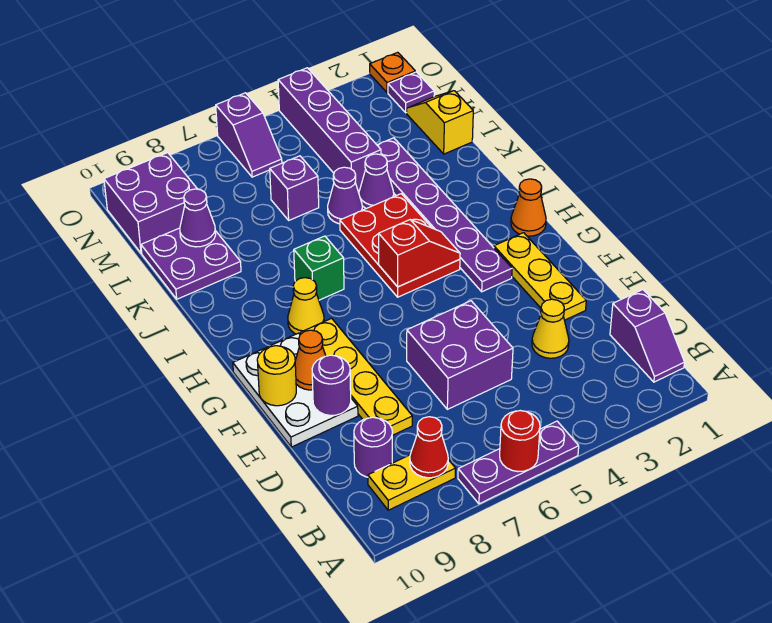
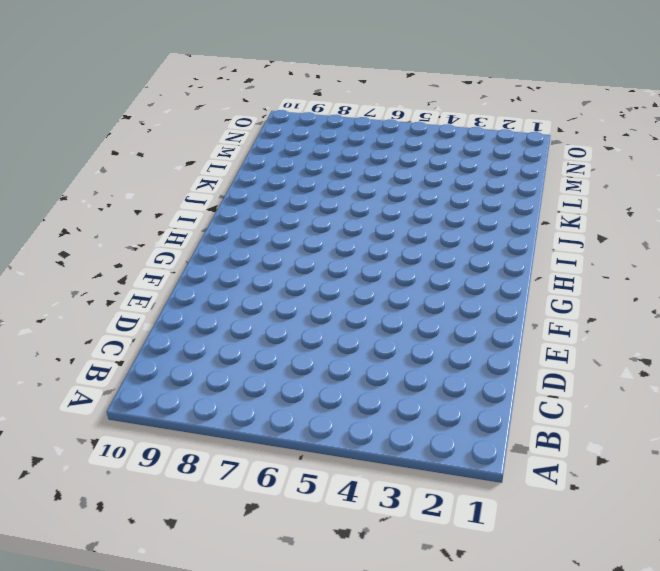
none -> purple 1x3 plate [458,421,579,504]
none -> purple 1x2 slope [610,290,685,382]
none -> yellow 1x2 plate [368,455,456,510]
none -> purple 1x1 round brick [354,417,392,477]

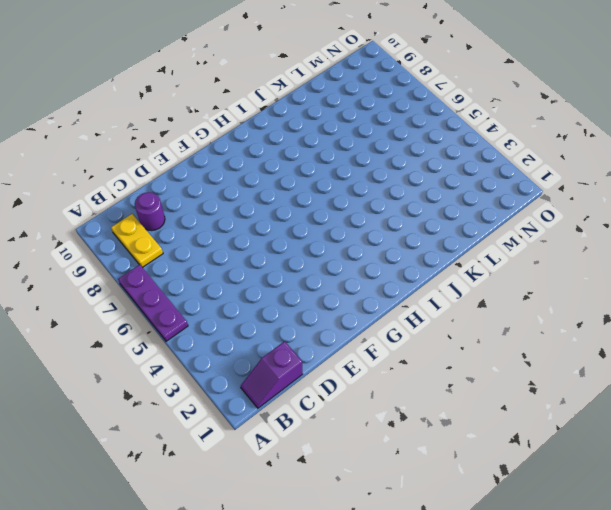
none -> yellow 1x1 cone [532,299,569,358]
none -> purple 2x2 brick [407,301,513,409]
none -> yellow 1x4 plate [300,318,412,435]
none -> yellow 1x3 plate [494,233,586,320]

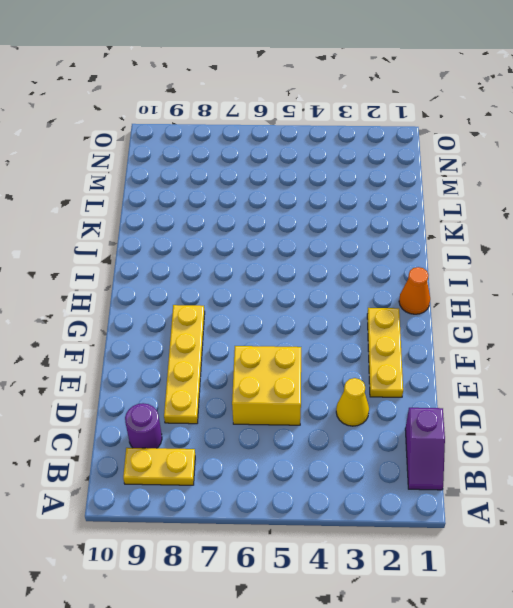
yellow 2x2 brick [232,346,301,425] -> purple 2x2 brick [407,301,513,409]
none -> purple 1x3 plate [458,421,579,504]
none -> white 2x3 plate [233,333,358,447]
none -> purple 1x6 plate [377,138,512,292]
none -> red 2x3 plate [340,194,460,297]

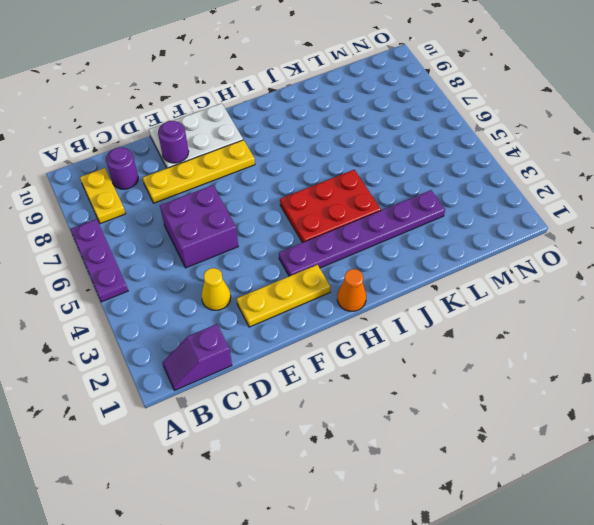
none -> yellow 1x1 cone [288,278,324,334]
none -> green 1x1 brick [294,236,344,300]
none -> purple 1x1 cone [359,154,394,209]
none -> purple 1x1 cone [328,167,362,224]

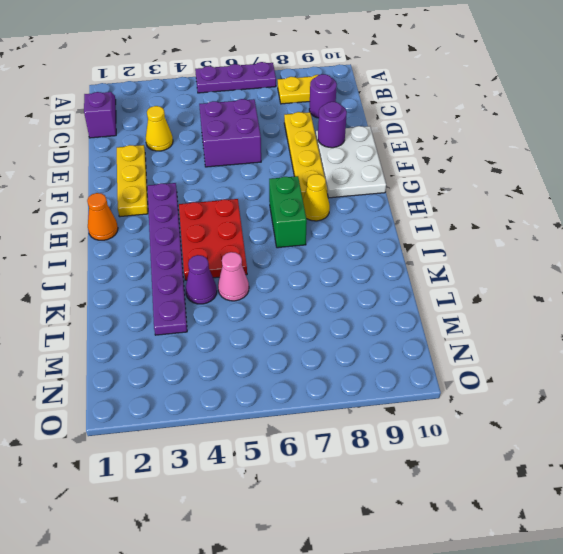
green 1x2 brick [269,176,307,248] -> green 1x1 brick [294,236,344,300]
pink 1x1 cone [218,252,249,301] -> purple 1x1 cone [328,167,362,224]
none -> purple 2x2 plate [141,228,241,299]
none -> yellow 1x2 slope [407,91,473,154]
none -> purple 1x4 brick [278,68,381,191]
none -> purple 1x1 brick [270,156,319,220]

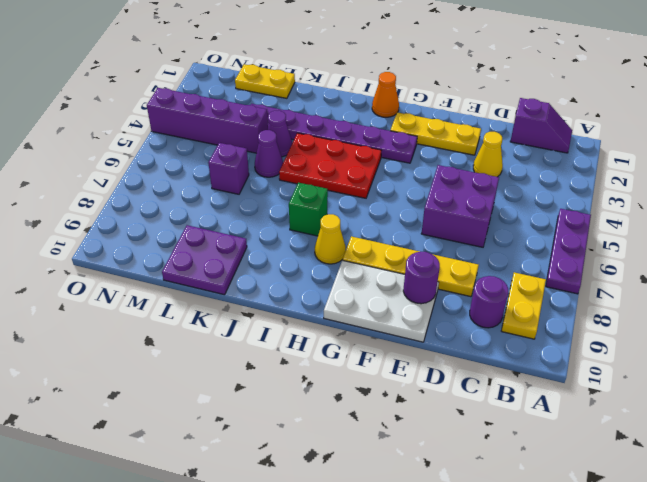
yellow 1x2 plate [235,64,295,98] -> yellow 1x2 slope [407,91,473,154]
none -> purple 2x2 brick [104,153,197,253]
none -> purple 1x1 plate [388,72,434,113]
none -> purple 1x2 slope [216,93,282,177]
none -> orange 1x1 plate [370,52,415,93]

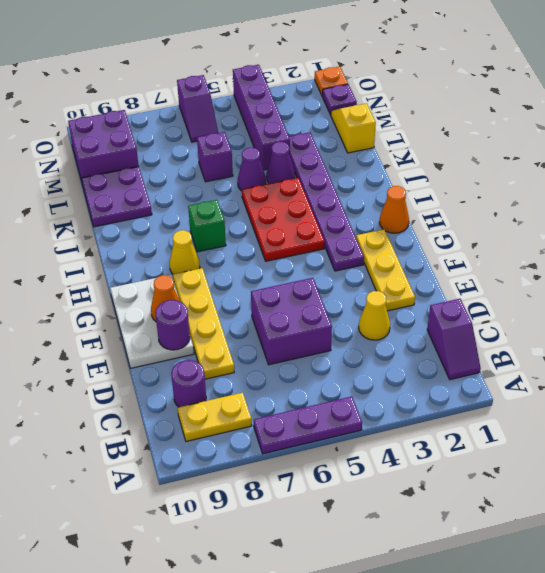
none -> red 1x1 round brick [500,411,540,472]
none -> red 1x1 cone [410,417,448,478]
none -> yellow 1x1 round brick [257,346,296,406]
none -> red 1x2 slope [379,220,460,287]

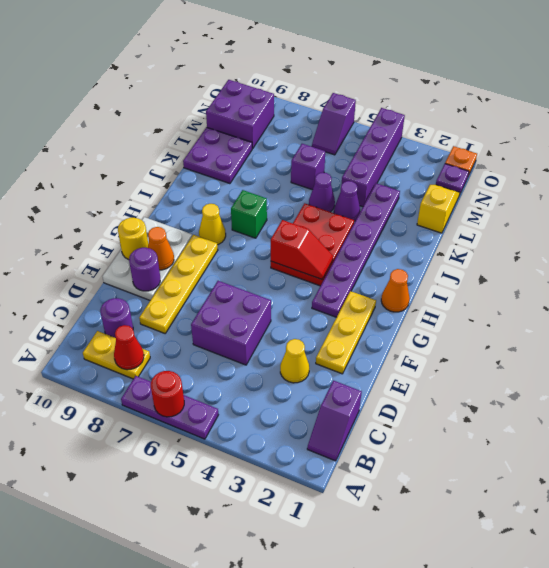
none -> purple 1x1 cone [180,189,216,247]

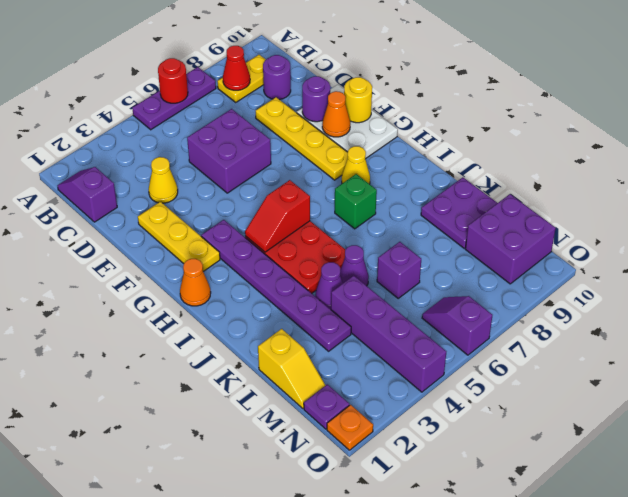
none -> purple 1x1 cone [180,189,216,247]

